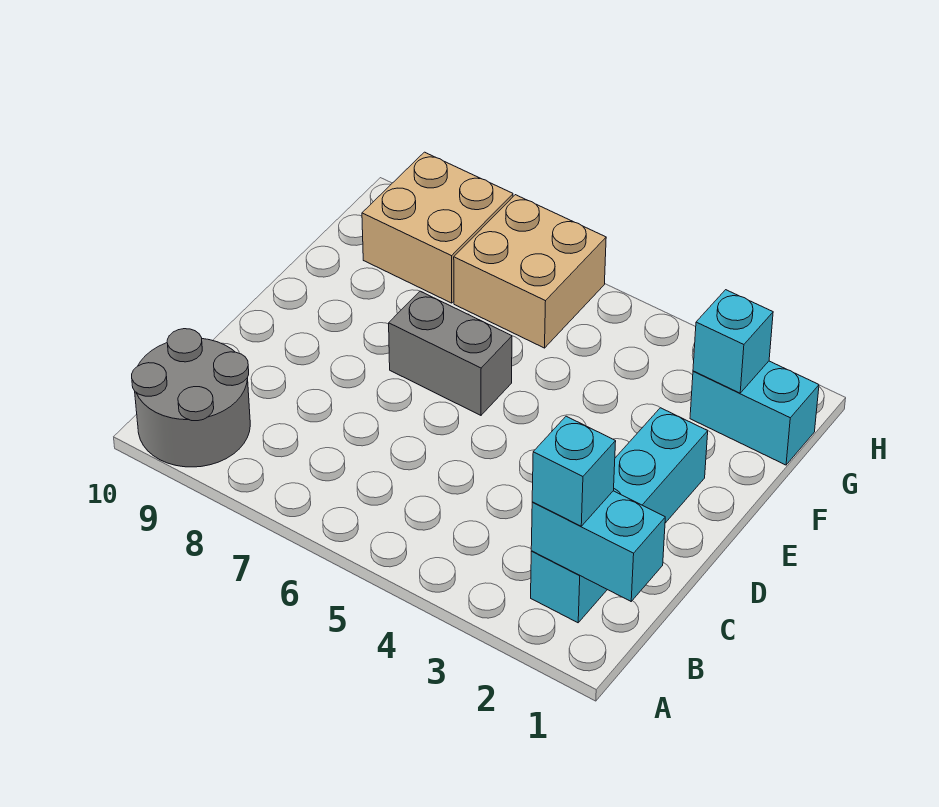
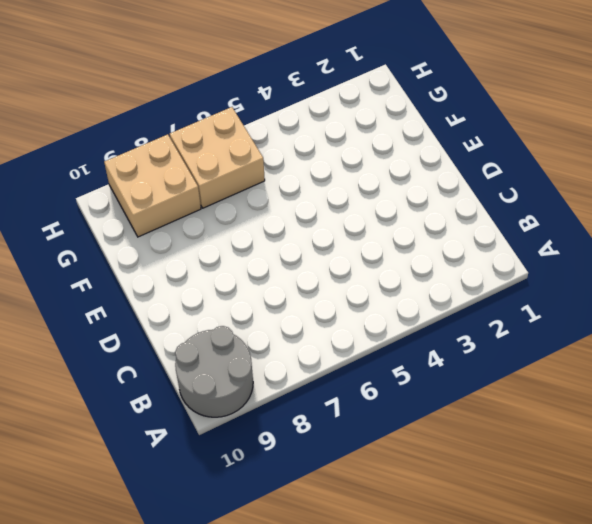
none -> cyan 1x4 brick [531,408,708,623]
none -> grey 1x2 brick [389,291,512,415]

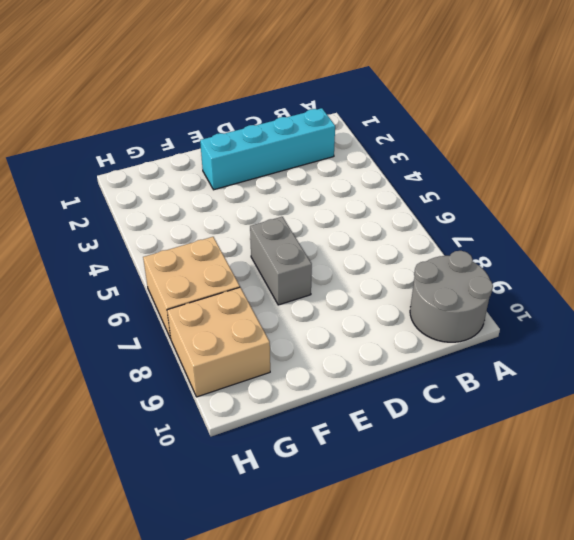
none -> cyan 1x2 brick [690,361,819,465]
none -> cyan 1x2 brick [531,491,665,601]

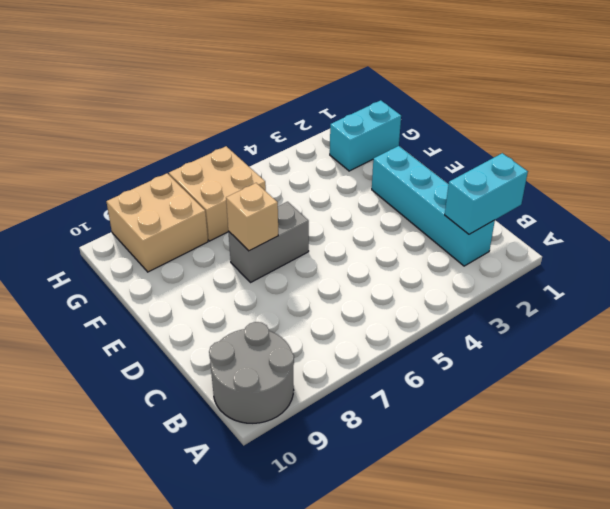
tan 1x1 brick [226,183,278,251] -> none
none -> cyan 1x1 brick [693,290,773,393]
none -> cyan 1x1 brick [532,416,616,526]

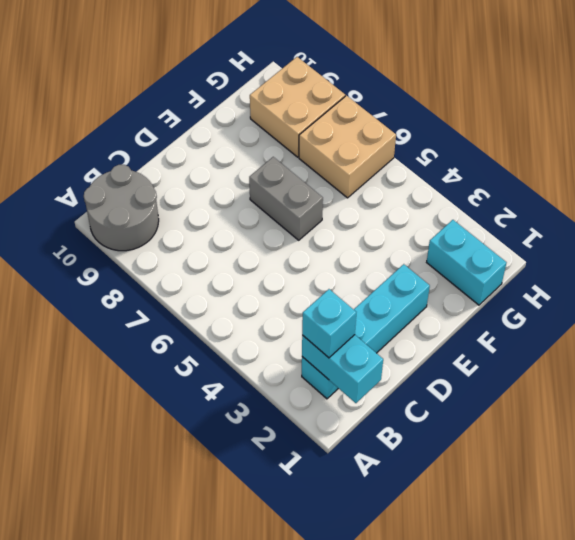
none -> cyan 1x1 brick [693,290,773,393]

